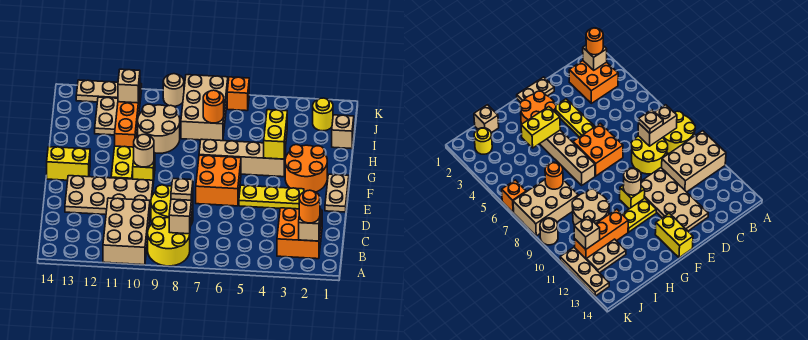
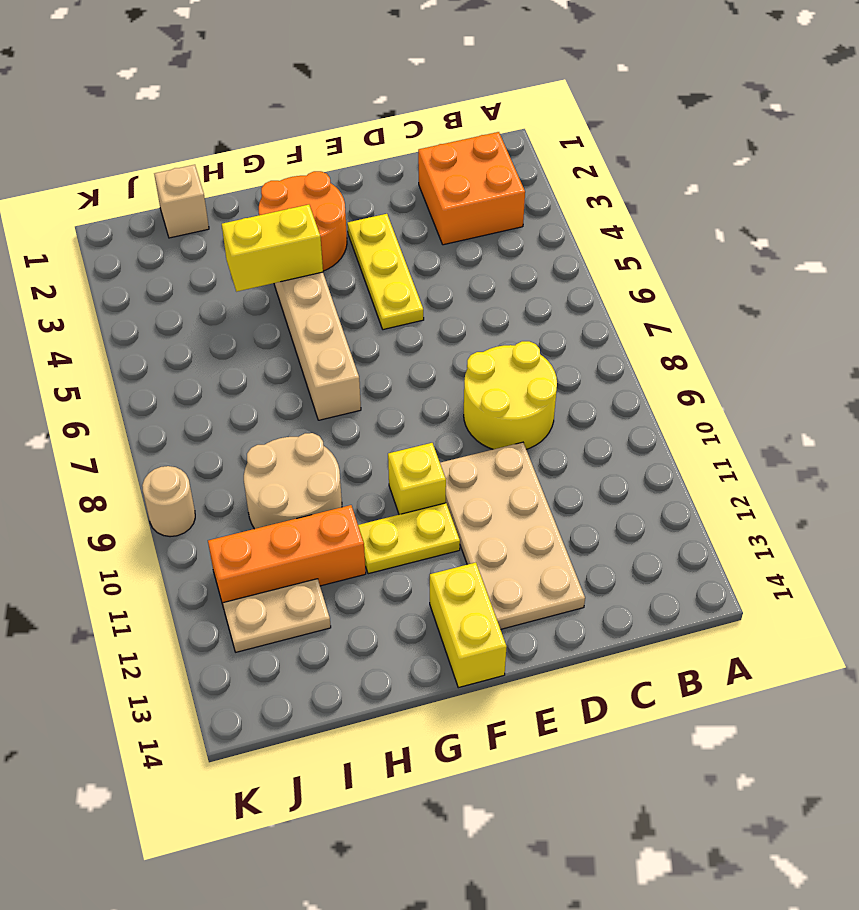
none -> yellow 2x2 round brick [148,217,190,266]
none -> tan 2x3 brick [103,198,150,265]
none -> tan 1x2 plate [325,174,349,212]
none -> orange 2x2 brick [196,155,241,206]

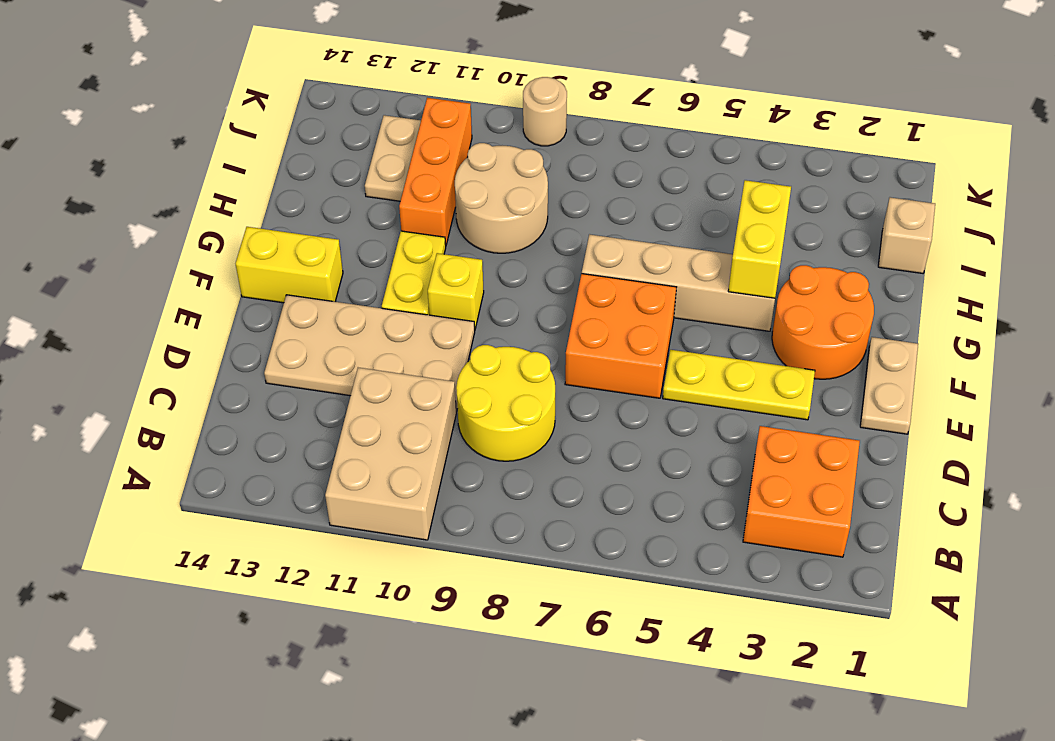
none -> yellow 2x2 round brick [148,217,190,266]
none -> tan 2x3 brick [181,75,228,141]
none -> yellow 1x1 round brick [313,98,333,131]
none -> orange 1x1 brick [227,77,249,111]

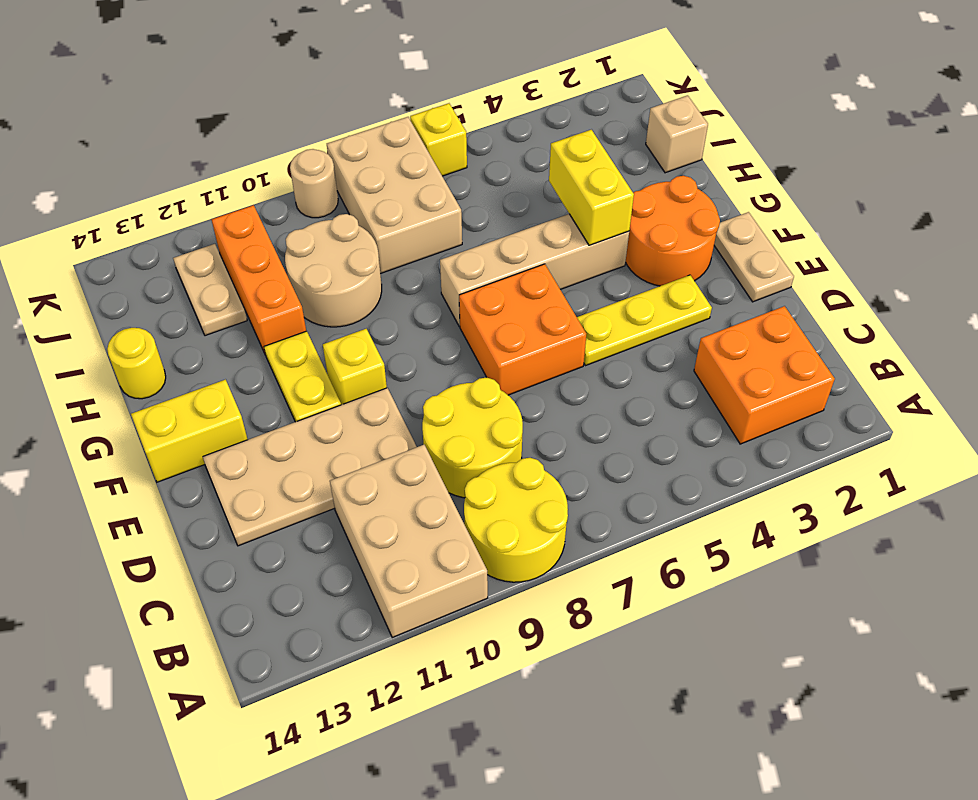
yellow 1x1 round brick [107,328,166,399] -> yellow 1x1 round brick moved to [313,98,333,131]
yellow 1x1 brick [410,103,467,176] -> orange 1x1 brick [227,77,249,111]
none -> tan 1x3 plate [76,80,142,102]
none -> tan 1x1 brick [299,209,321,241]
none -> tan 1x2 brick [169,190,193,234]
none -> tan 1x1 round brick [134,134,154,167]

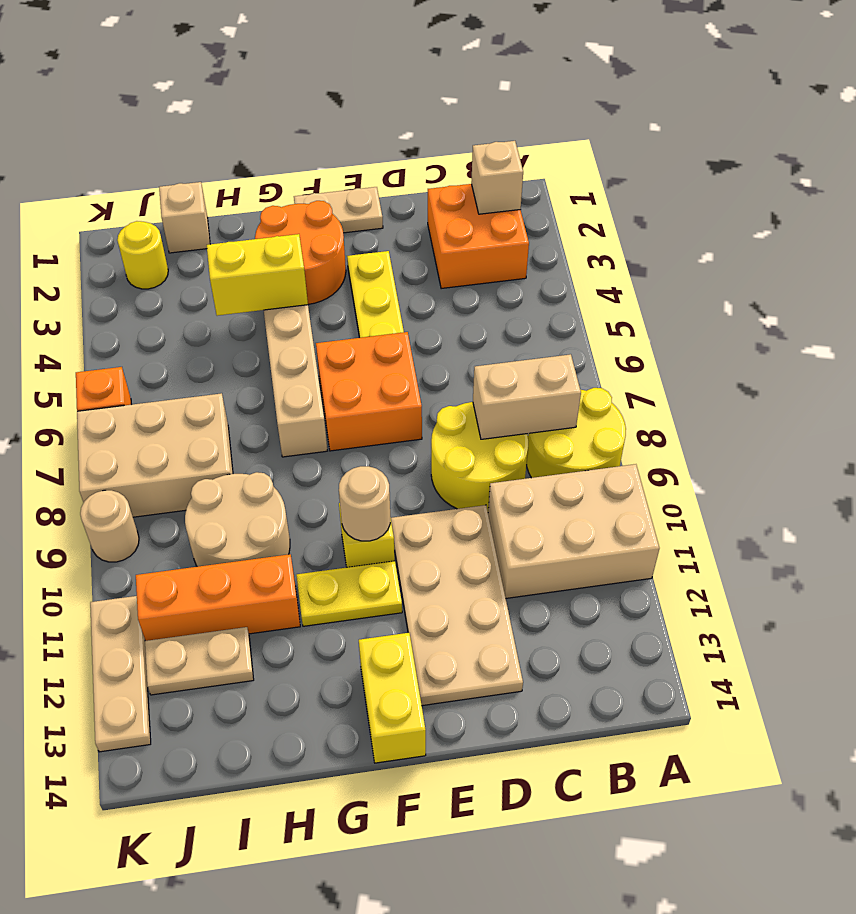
none -> orange 1x1 round brick [203,90,224,123]
none -> tan 1x1 brick [118,69,140,103]
none -> orange 1x1 round brick [299,190,320,223]
none -> tan 1x1 plate [171,179,193,200]

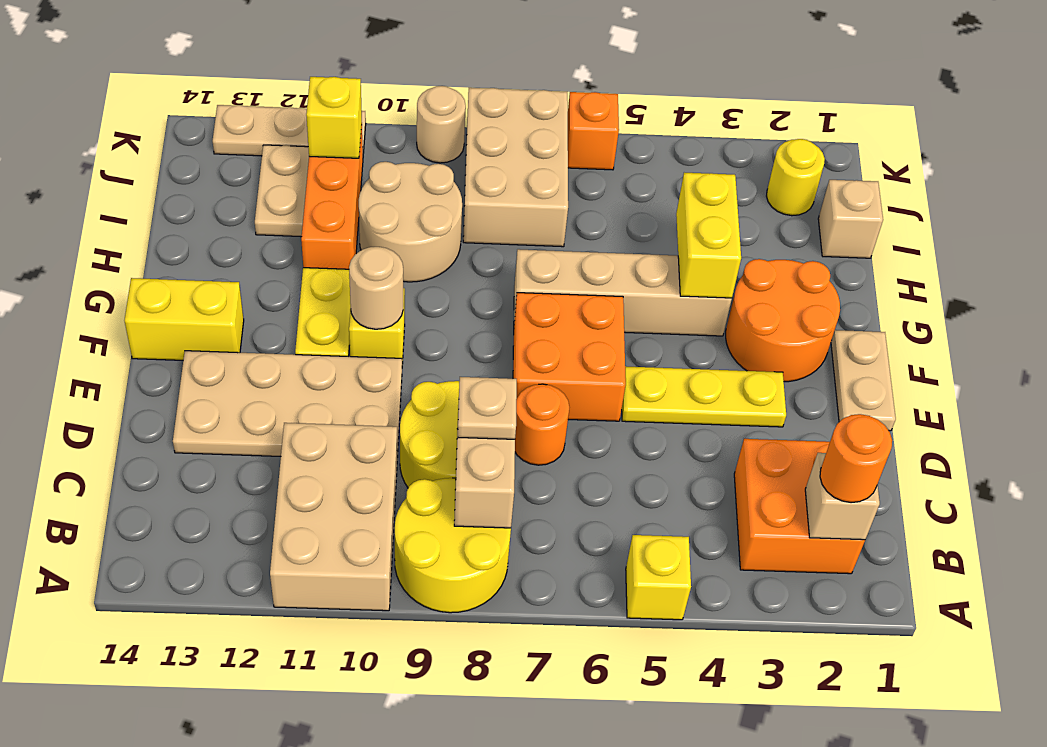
yellow 1x1 brick [626,535,691,620] -> none
orange 1x1 round brick [515,384,569,465] -> orange 1x1 round brick moved to [203,90,224,123]
yellow 1x1 brick [306,77,362,158] -> tan 1x1 brick [118,69,140,103]

